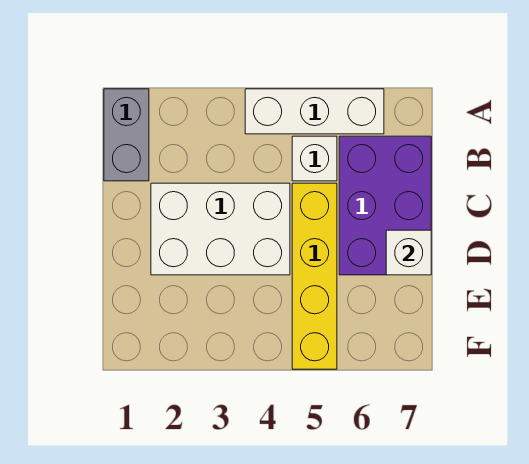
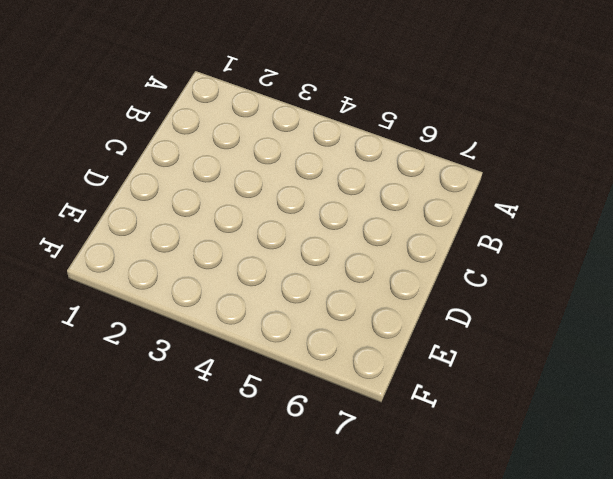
none -> grey 1x2 brick [104,89,149,181]
none -> white 1x3 brick [245,89,384,134]

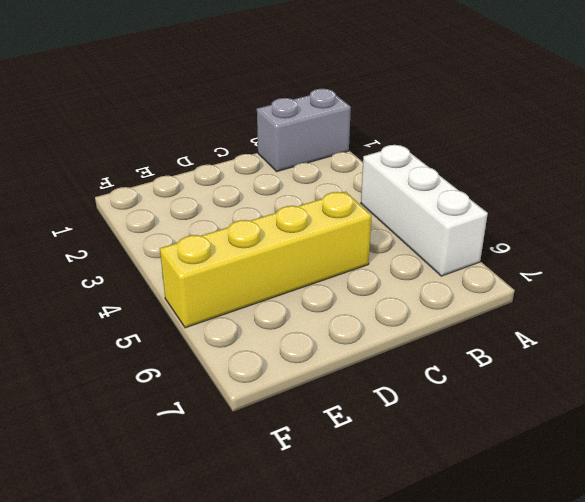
none -> white 1x1 brick [292,136,337,181]
none -> purple 2x3 brick [339,136,431,275]

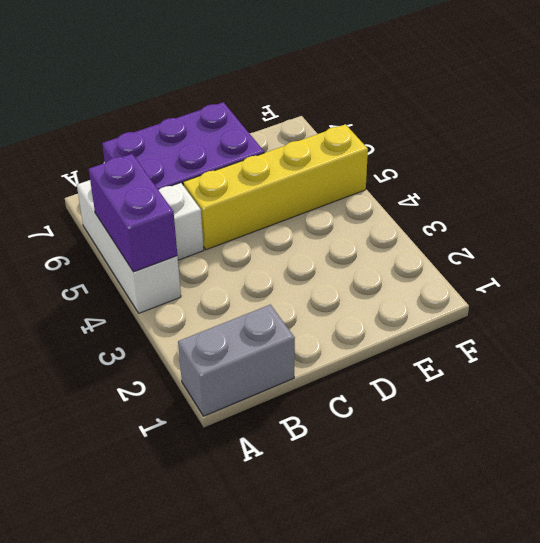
purple 1x2 brick [89,154,177,272] -> none
none -> white 2x3 brick [151,183,290,275]
none -> white 1x1 brick [386,230,431,275]

